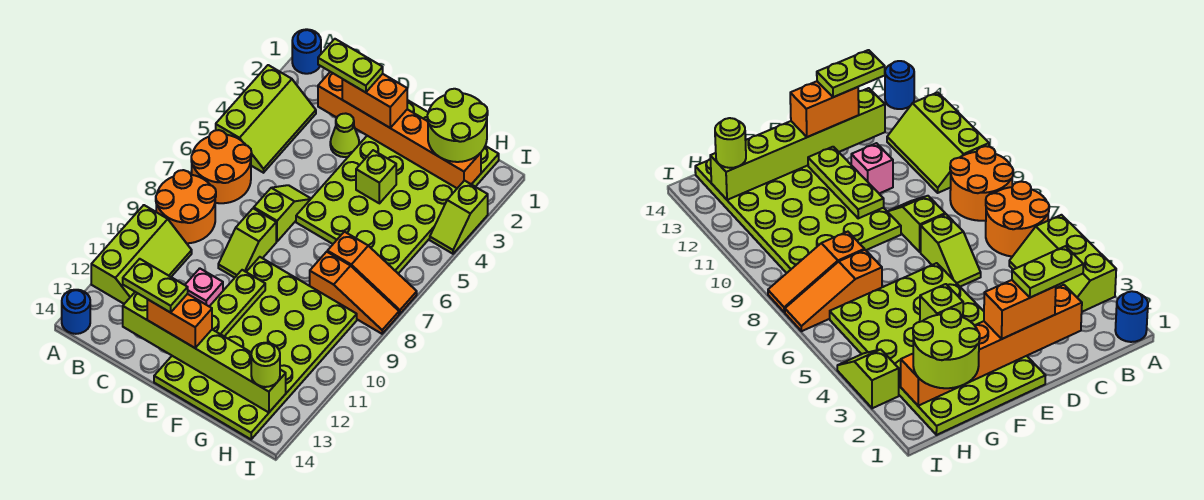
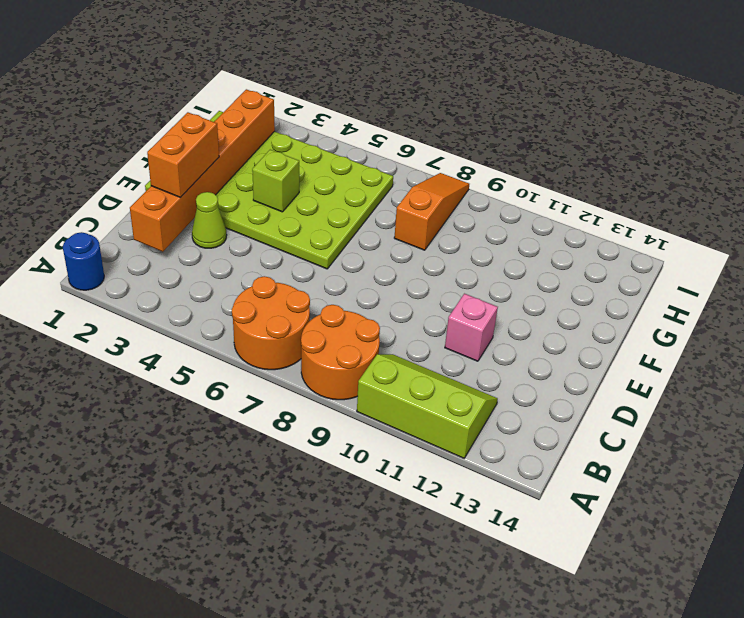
none -> lime 2x3 slope [216,65,316,173]
none -> blue 1x1 round brick [62,290,90,334]
none -> lime 1x2 slope [254,185,311,241]

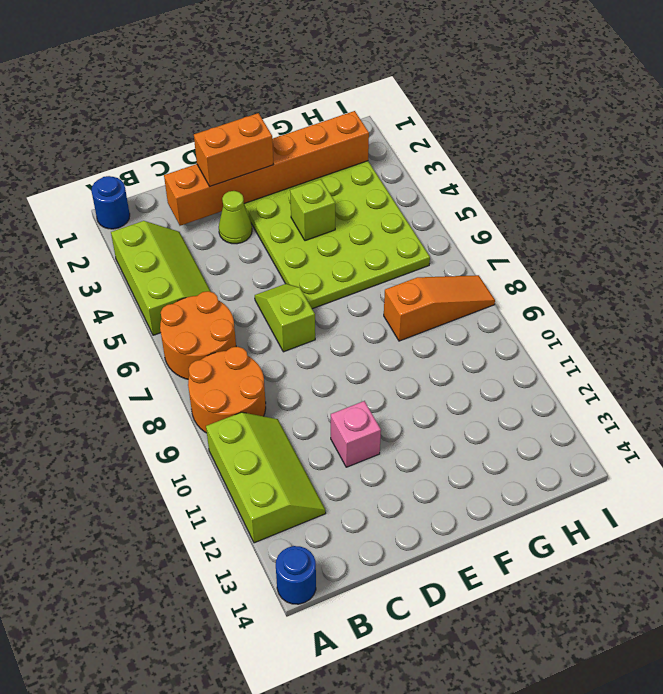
none -> lime 1x2 slope [218,208,276,278]
none -> lime 4x6 plate [154,257,357,439]
none -> orange 1x3 slope [327,232,417,314]

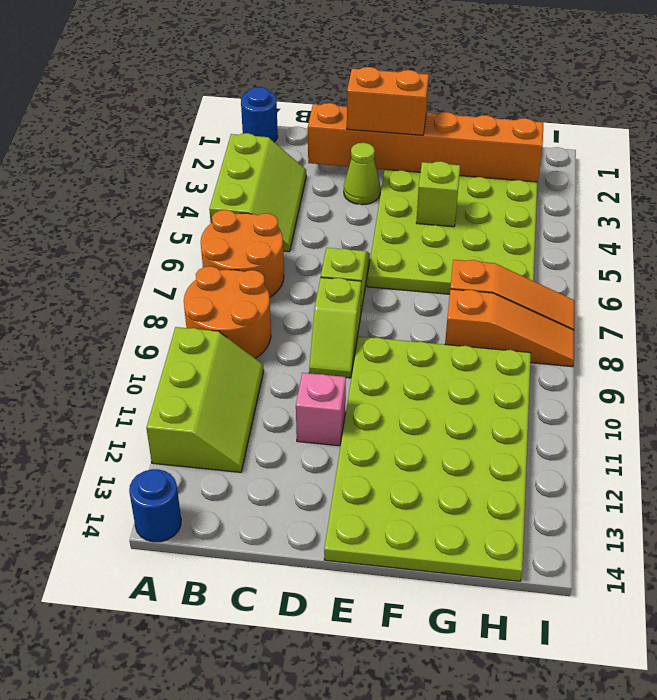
none -> lime 1x2 slope [430,181,488,254]
none -> lime 1x6 brick [123,292,286,412]
none -> lime 1x3 plate [209,270,265,336]

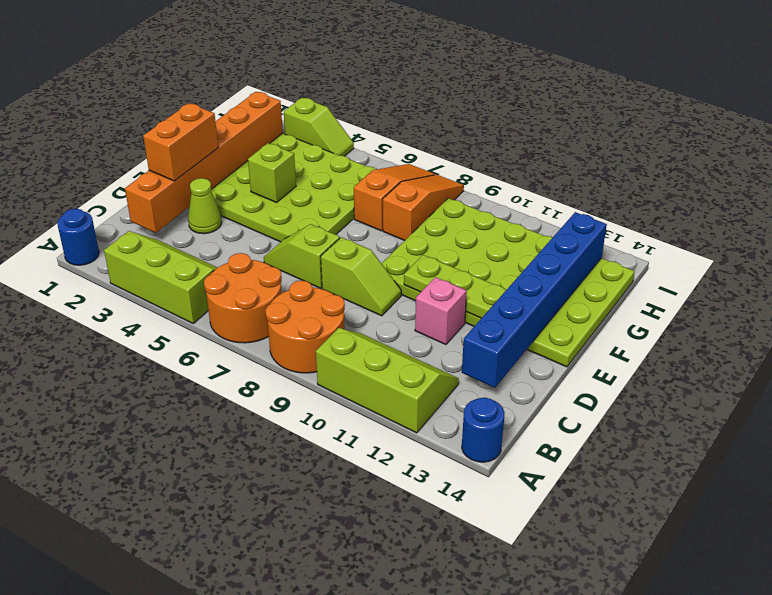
blue 1x6 brick [462,212,607,388] -> lime 1x6 brick [123,292,286,412]
none -> orange 1x2 brick [147,294,212,348]
none -> lime 2x2 round brick [427,89,488,162]
none -> lime 1x1 round brick [251,343,280,387]

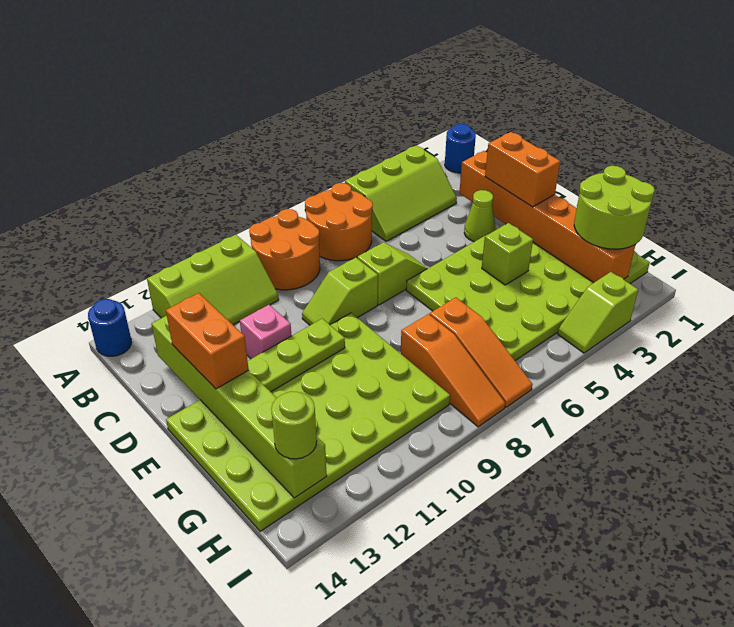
none -> lime 1x2 plate [318,39,383,93]
none -> lime 1x2 plate [123,259,188,313]

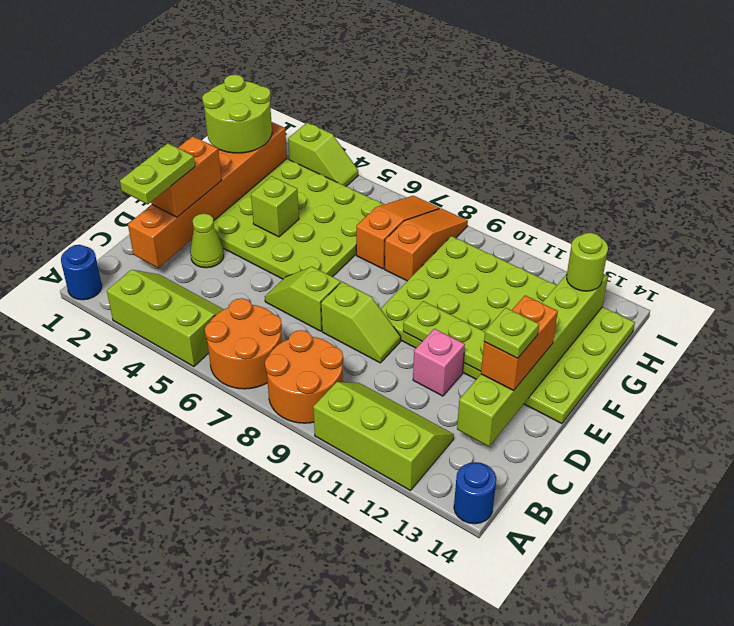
lime 1x1 plate [484,308,539,358] -> lime 1x2 plate [123,259,188,313]

